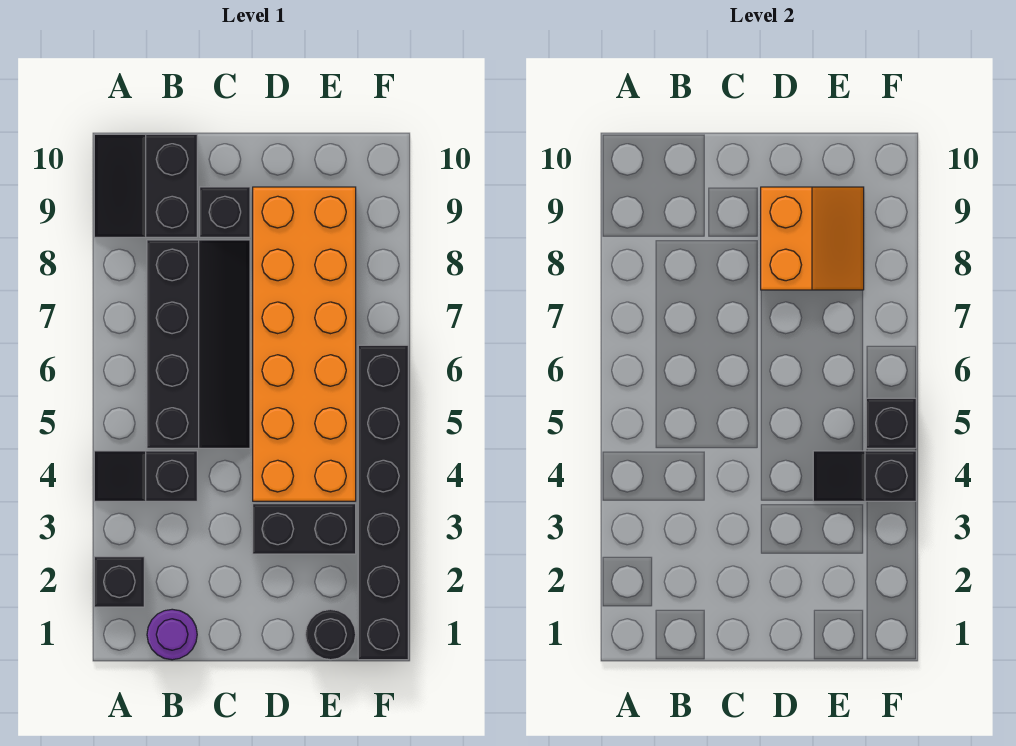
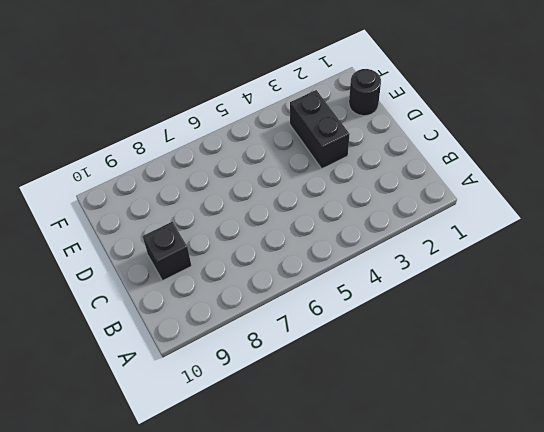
none -> black 1x1 brick [94,557,144,607]
none -> black 1x2 slope [94,451,197,501]
none -> black 2x2 slope [94,134,197,237]

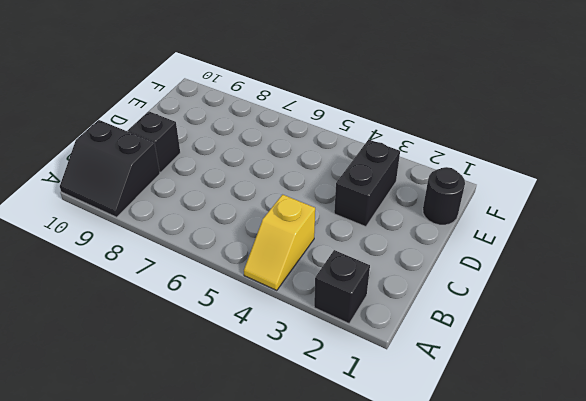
yellow 1x2 slope [244,195,315,291] -> black 1x2 slope [94,451,197,501]
none -> purple 1x1 round brick [147,609,197,660]
none -> black 2x4 slope [147,240,250,448]
none -> orange 2x6 brick [253,187,356,501]

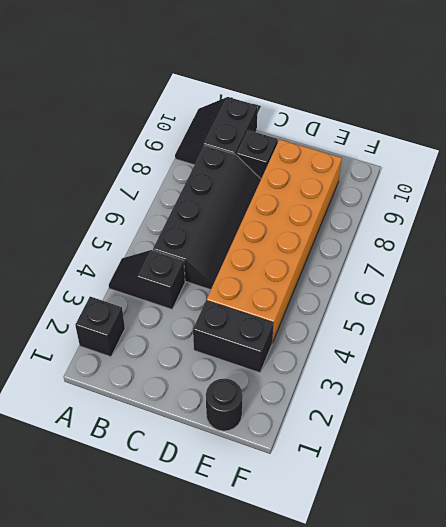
none -> purple 1x1 round brick [147,609,197,660]
none -> black 1x6 brick [358,345,408,660]
none -> orange 2x2 slope [761,187,864,290]

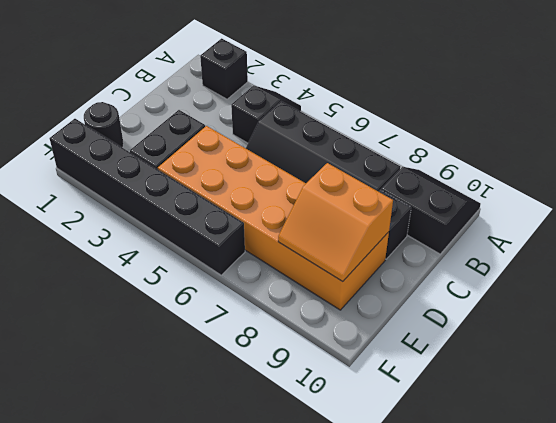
none -> purple 1x1 round brick [147,609,197,660]
none -> black 1x2 slope [813,451,916,501]
none -> black 1x1 brick [866,398,916,448]

